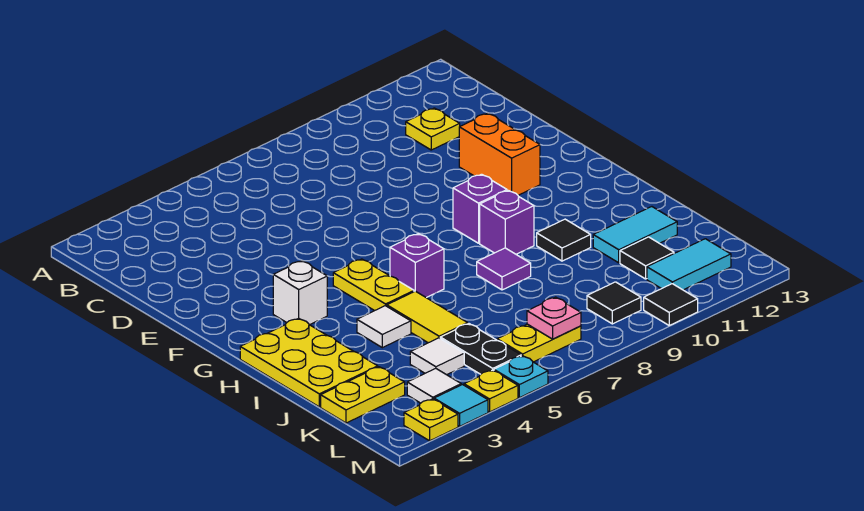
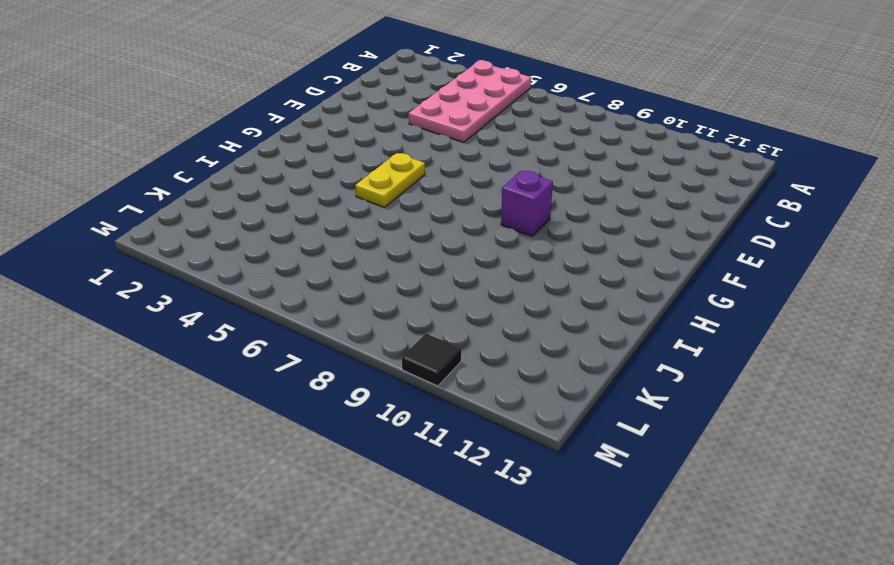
pink 2x4 plate [409,61,531,142] -> none
none -> yellow 1x1 plate [406,108,460,150]
none -> orange 1x2 brick [459,113,540,195]
none -> white 1x1 brick [273,261,327,325]

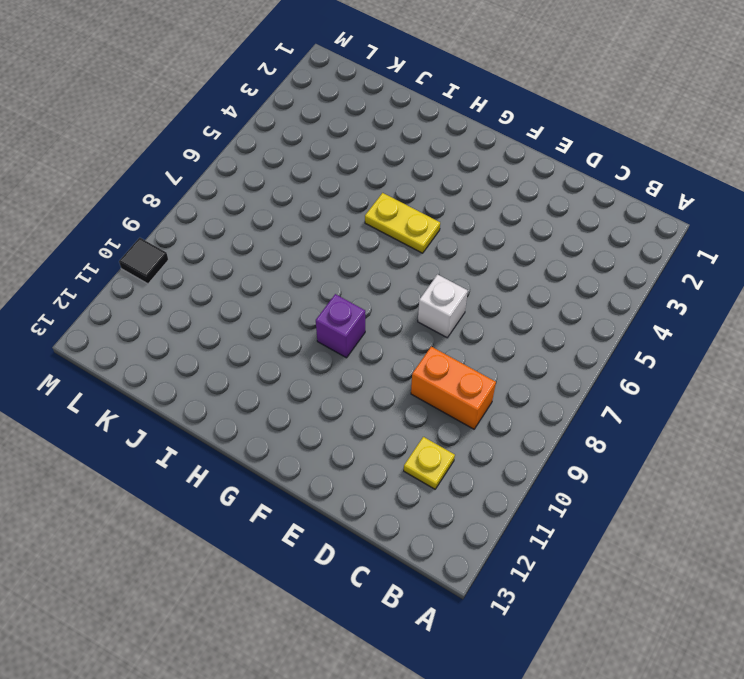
orange 1x2 brick [411,346,496,429] -> orange 1x2 brick moved to [459,113,540,195]
white 1x1 brick [418,275,468,338] -> white 1x1 brick moved to [273,261,327,325]
none -> yellow 2x3 plate [240,318,378,407]
none -> purple 1x1 brick [390,234,444,298]
none -> purple 1x1 brick [480,190,534,254]

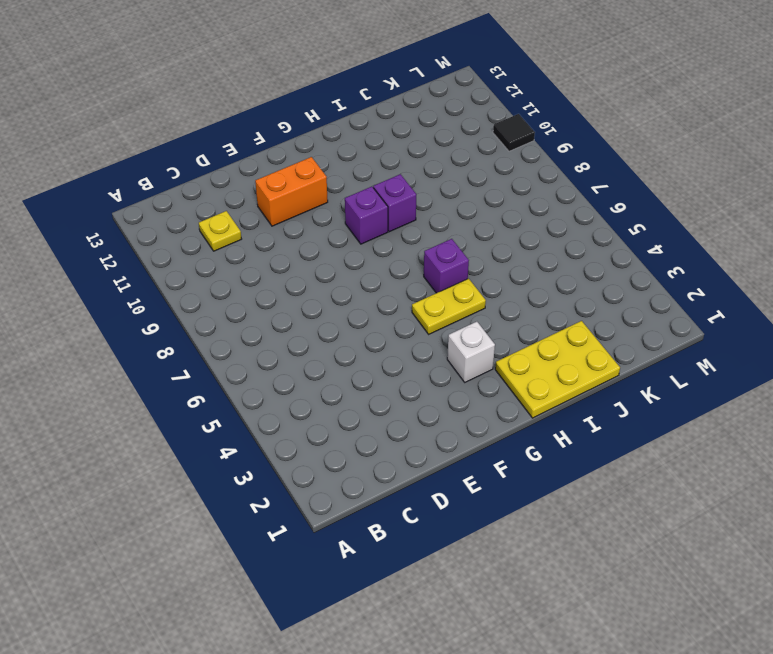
none -> white 1x1 tile [357,306,411,348]
none -> yellow 1x2 tile [387,291,468,343]
none -> purple 1x1 tile [477,248,531,290]

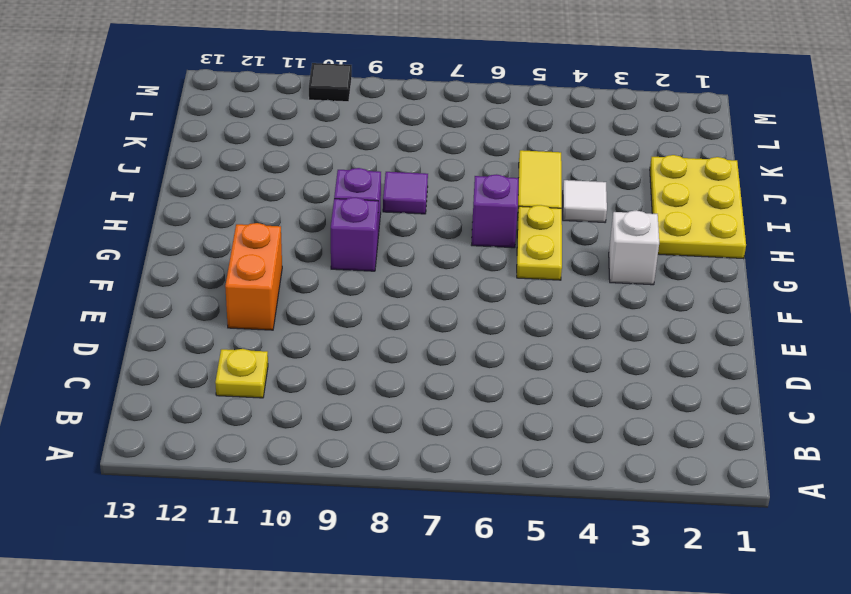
none -> black 1x1 tile [537,219,591,261]
none -> cyan 1x2 tile [593,207,677,263]
none -> yellow 1x2 plate [321,367,405,423]

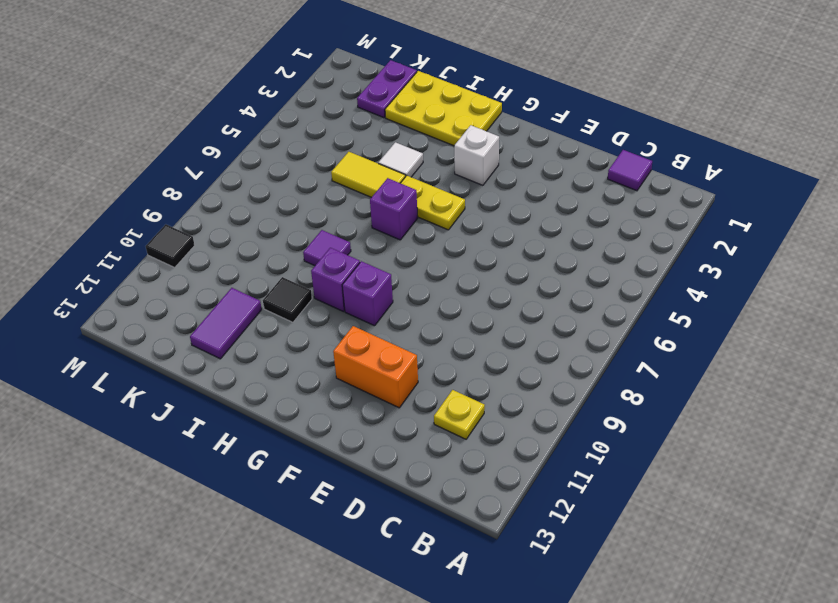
purple 1x1 tile [608,150,652,191] -> none
purple 1x2 tile [190,288,262,359] -> cyan 1x2 tile [593,207,677,263]
purple 1x2 plate [357,60,417,118] -> yellow 1x2 plate [321,367,405,423]
none -> white 1x1 tile [410,338,464,375]
none -> black 1x2 plate [440,324,521,374]
none -> black 1x1 tile [620,237,674,279]

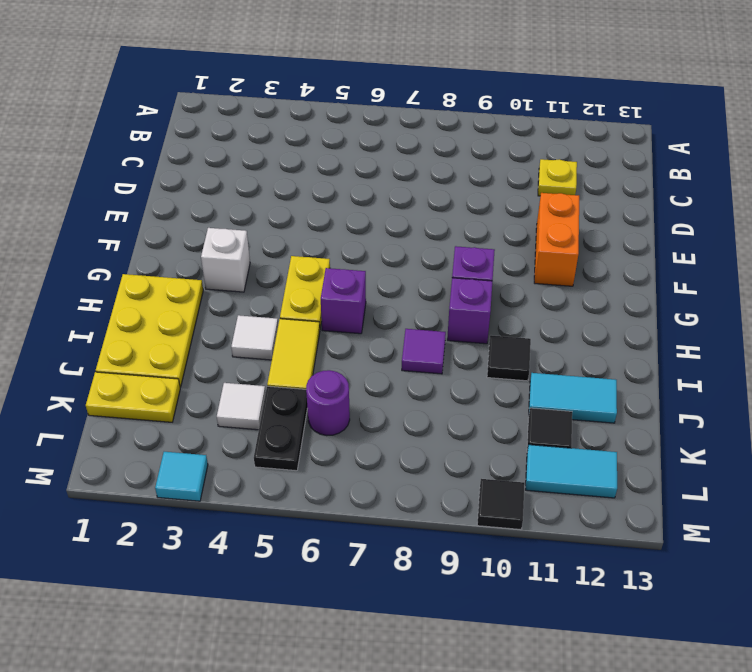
purple 1x1 round brick [306,370,350,436] -> none
none -> white 1x1 tile [407,368,461,403]
none -> yellow 1x2 plate [497,324,581,362]
none -> black 1x1 tile [587,282,641,324]

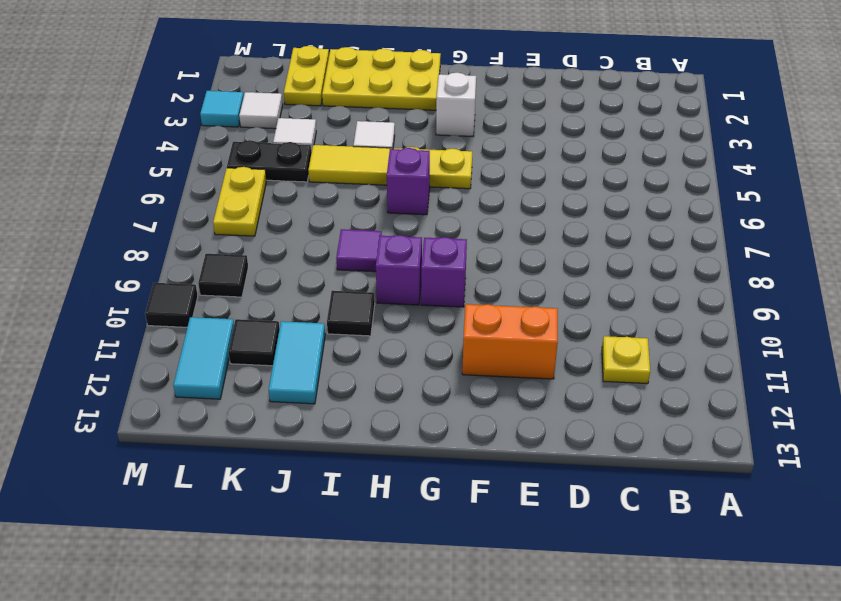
none -> yellow 1x1 plate [404,399,458,441]
none -> yellow 1x1 plate [464,370,518,412]
none -> cyan 1x1 plate [494,356,548,398]

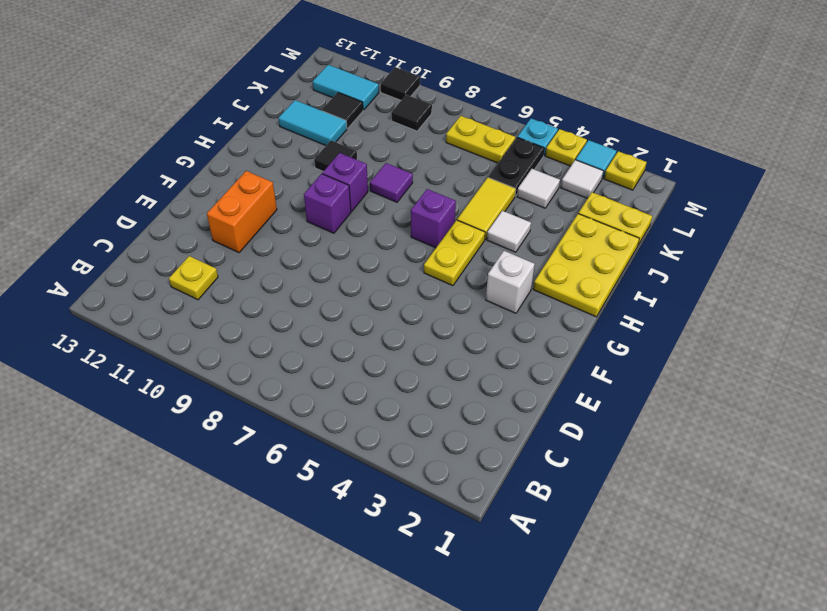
none -> pink 1x1 plate [527,297,581,339]

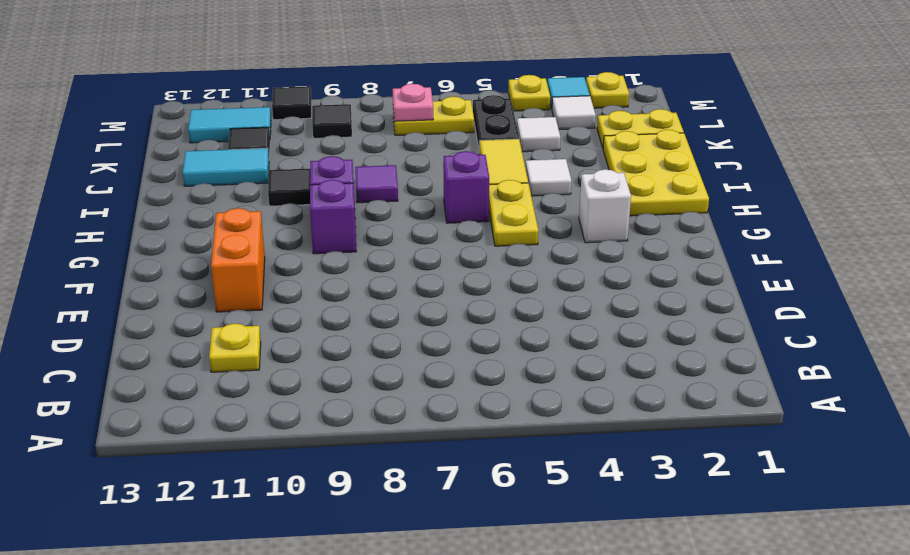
none -> cyan 1x1 plate [494,356,548,398]

